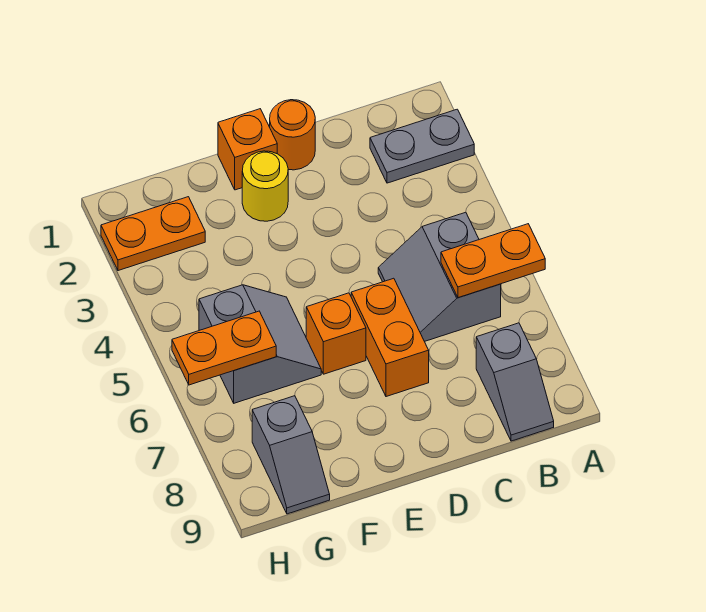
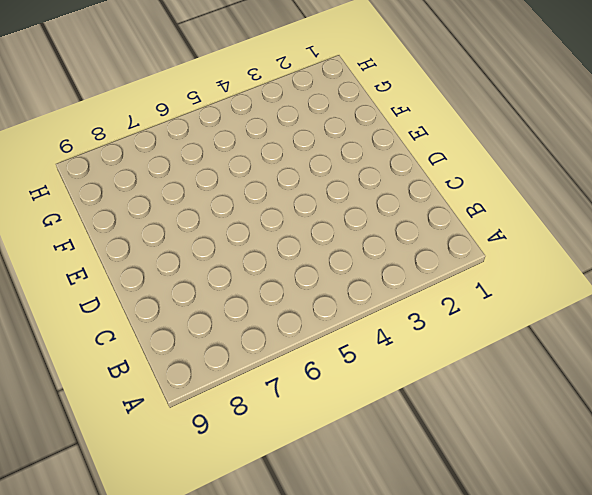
none -> grey 1x2 plate [370,109,474,183]
none -> grey 2x2 slope [378,212,501,341]
none -> grey 1x2 slope [476,323,554,441]

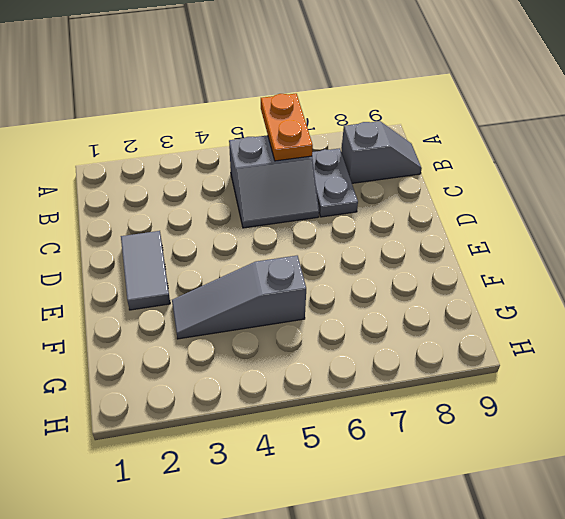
grey 1x2 plate [312,148,358,217] -> grey 1x2 plate moved to [370,109,474,183]
grey 1x2 tile [121,231,170,310] -> yellow 1x1 round brick [242,151,288,221]
grey 1x3 slope [172,256,306,339] -> grey 2x2 slope [199,285,321,403]
none -> orange 1x1 round brick [270,100,315,170]
none -> orange 1x2 brick [351,278,429,397]
none -> orange 1x1 brick [218,109,277,190]

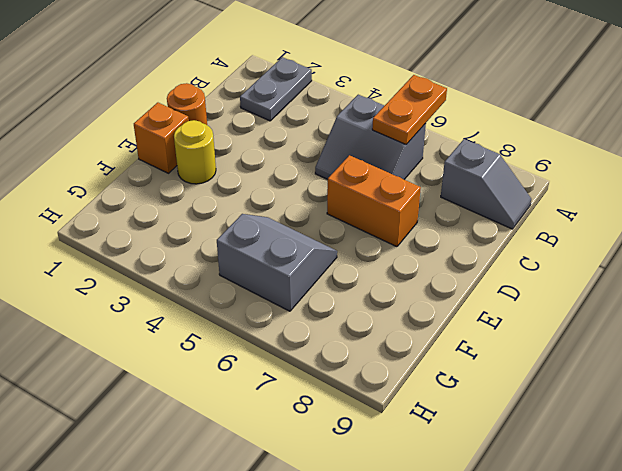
none -> orange 1x1 brick [306,293,366,374]
none -> orange 1x2 plate [101,197,205,271]
none -> grey 1x2 slope [252,396,330,514]

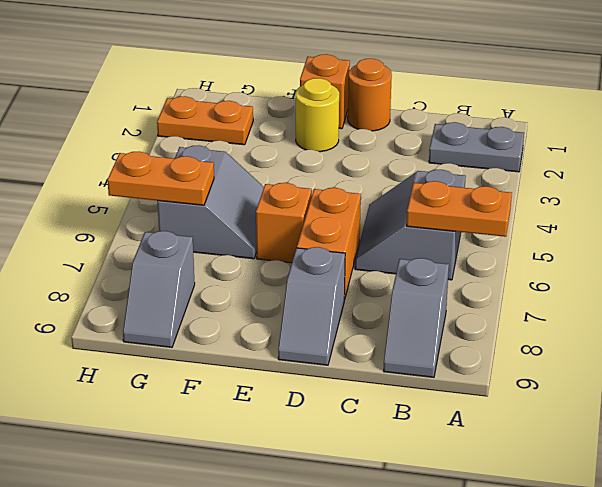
grey 1x2 slope [278,247,345,365] -> none

